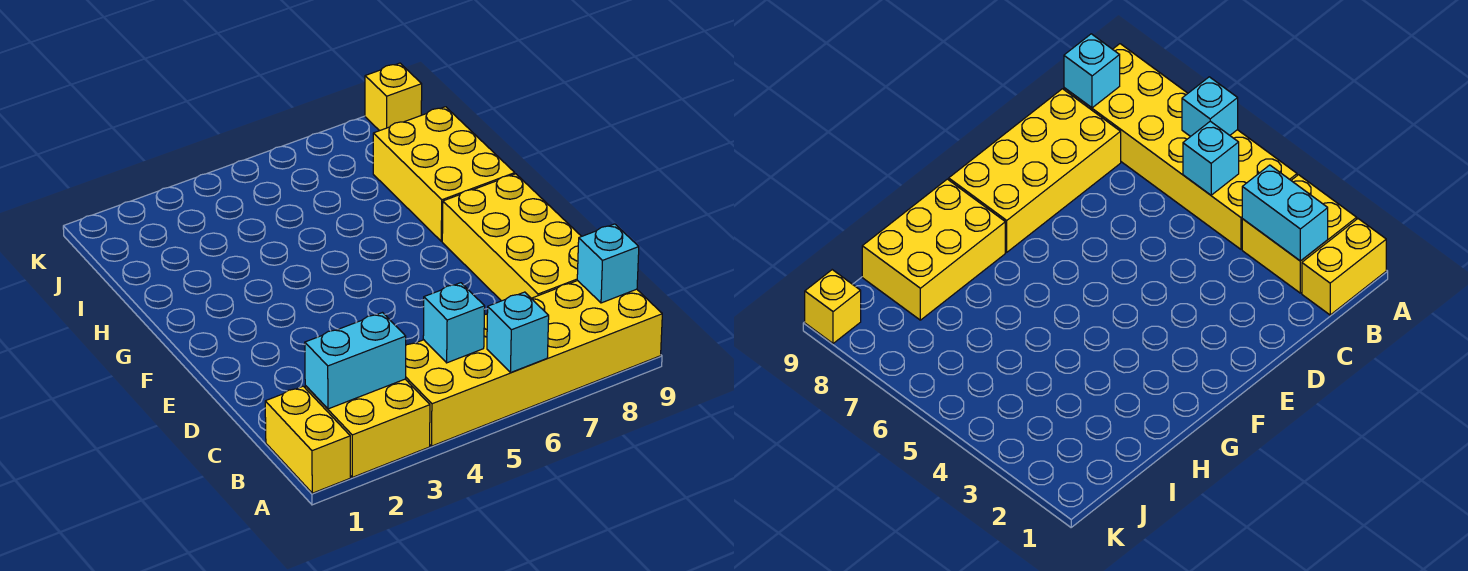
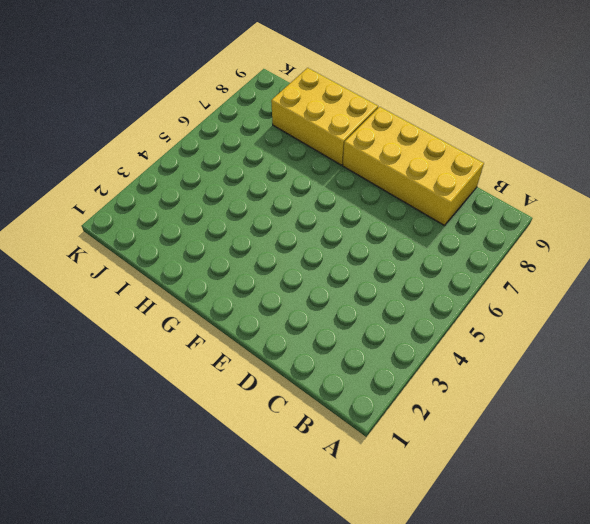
none -> yellow 1x2 brick [265,386,350,493]
none -> yellow 2x2 brick [305,379,430,477]

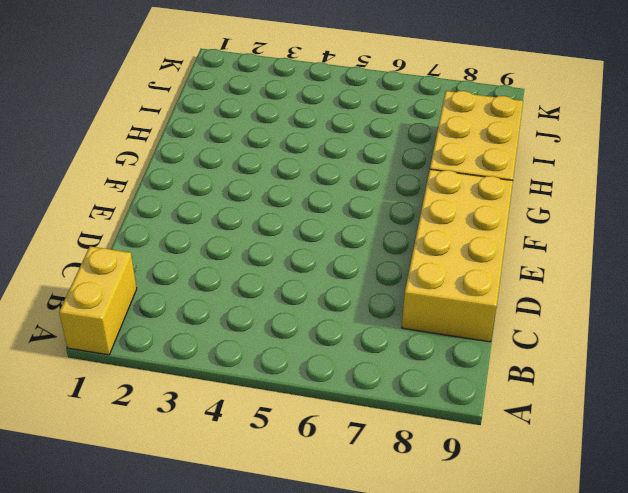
none -> yellow 2x2 brick [305,379,430,477]
none -> yellow 2x6 brick [406,281,662,446]

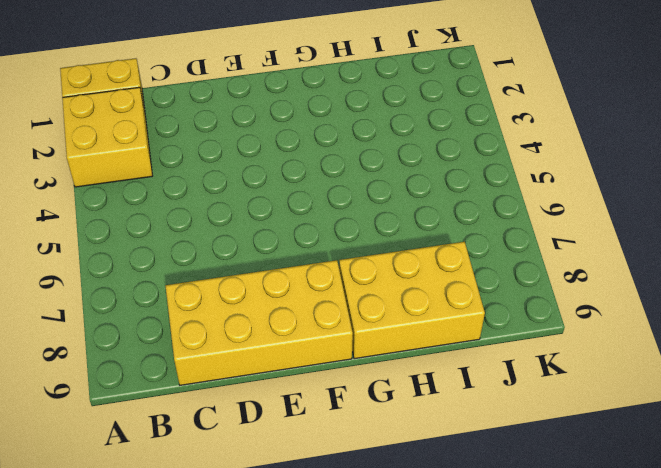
none -> yellow 2x6 brick [406,281,662,446]
none -> yellow 1x1 brick [365,63,422,131]

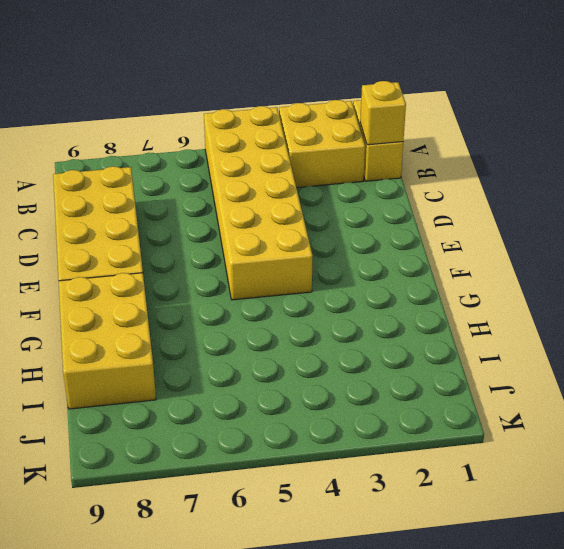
yellow 2x6 brick [204,106,313,300] -> yellow 2x6 brick turned to [406,281,662,446]
yellow 1x1 brick [360,81,406,145] -> yellow 1x1 brick moved to [365,63,422,131]
none -> cyan 1x1 brick [487,292,549,373]
none -> cyan 1x2 brick [305,313,406,409]

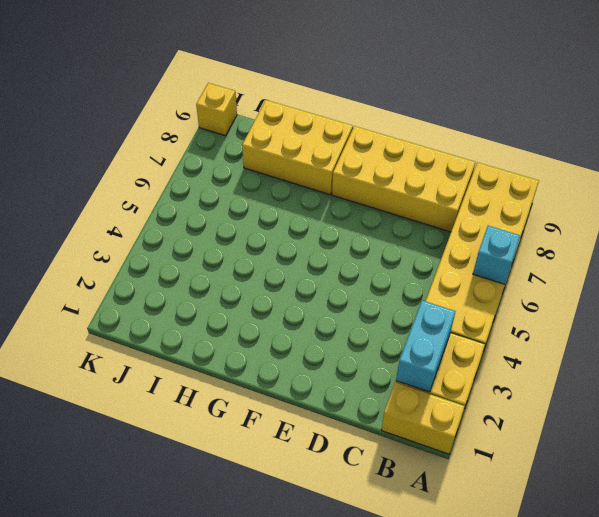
none -> cyan 1x1 brick [423,283,485,363]
none -> cyan 1x1 brick [577,224,639,303]

